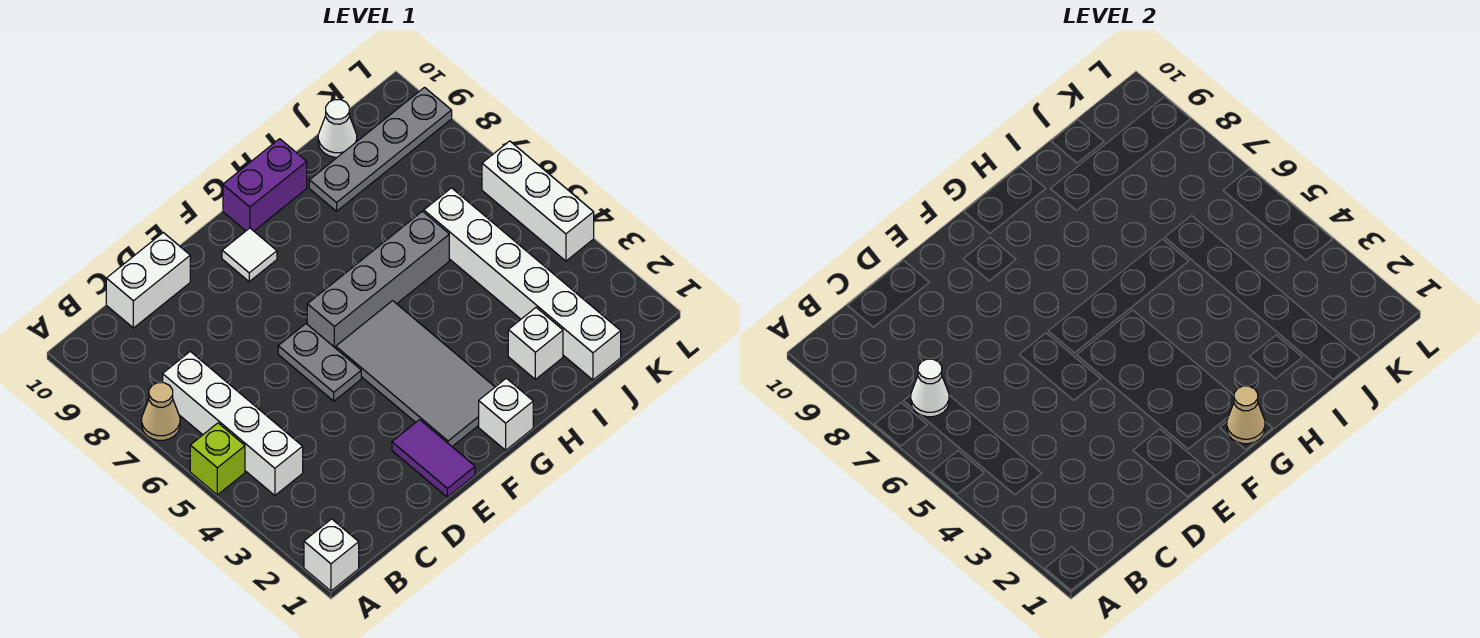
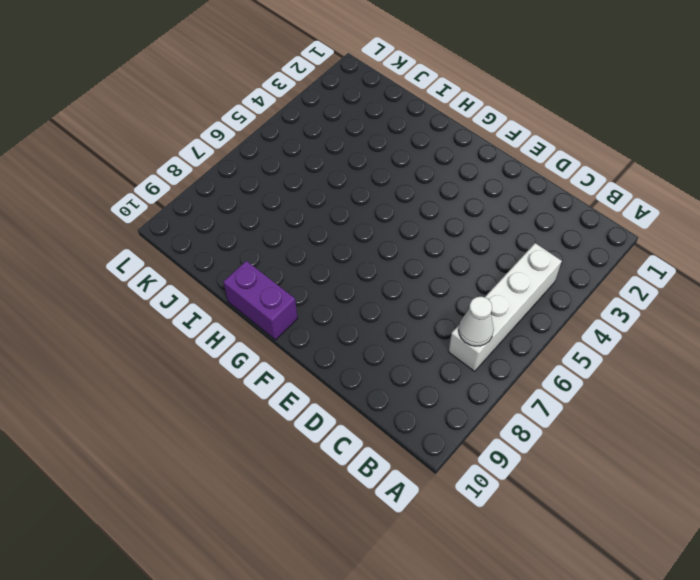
none -> white 1x1 brick [304,519,359,591]
none -> lime 1x1 brick [190,423,245,495]
none -> tan 1x1 cone [142,382,180,440]

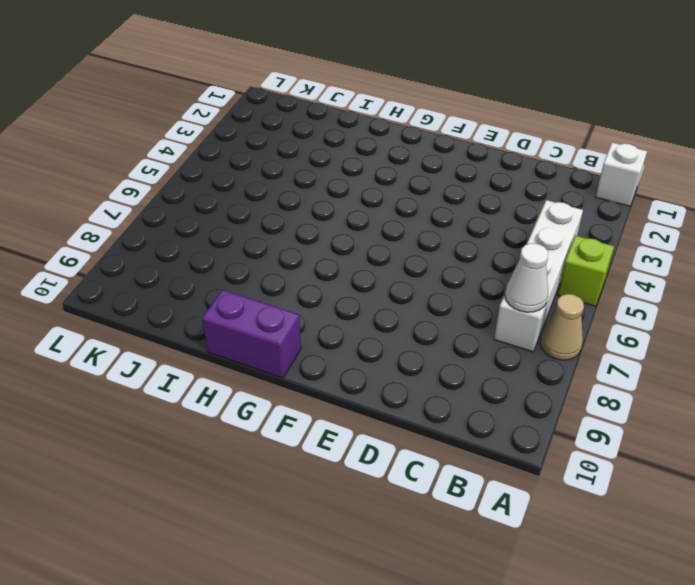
none -> white 1x2 brick [106,233,190,328]
none -> purple 1x2 tile [392,420,475,497]
none -> grey 1x2 plate [278,324,361,401]

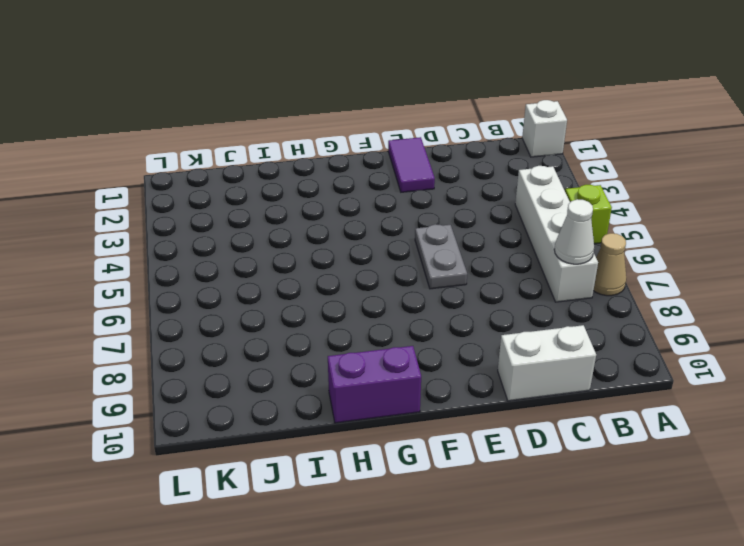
none -> grey 2x4 tile [336,301,495,446]
none -> grey 1x4 brick [307,211,449,348]
none -> white 1x1 tile [222,228,277,282]

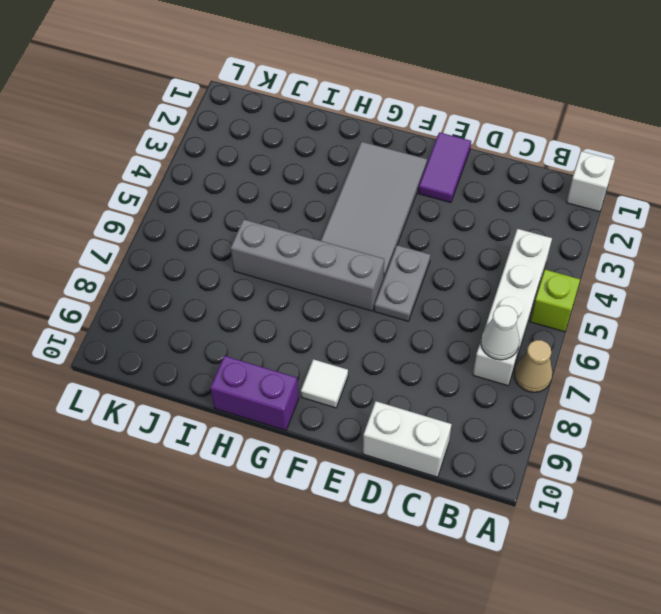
none -> white 1x1 brick [479,378,533,450]
none -> white 1x1 brick [508,308,563,379]
none -> grey 1x4 plate [309,87,452,211]

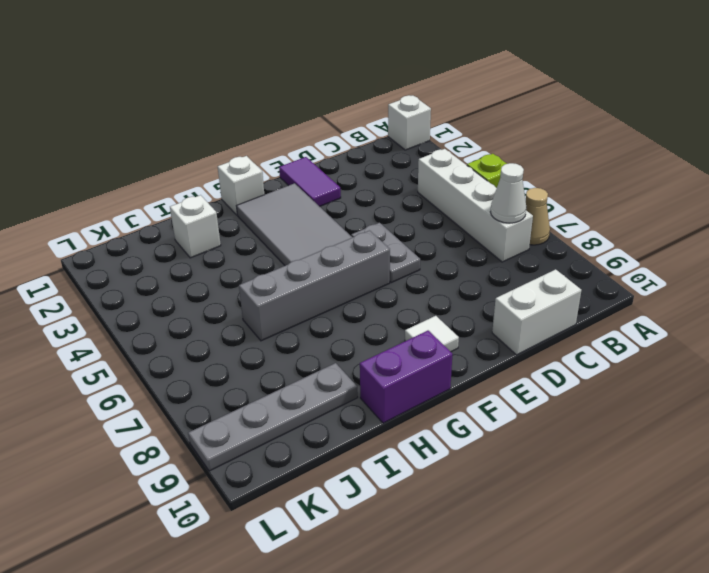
none -> white 1x6 brick [424,188,621,380]
none -> white 1x1 cone [318,100,357,157]
none -> white 1x3 brick [482,141,594,261]

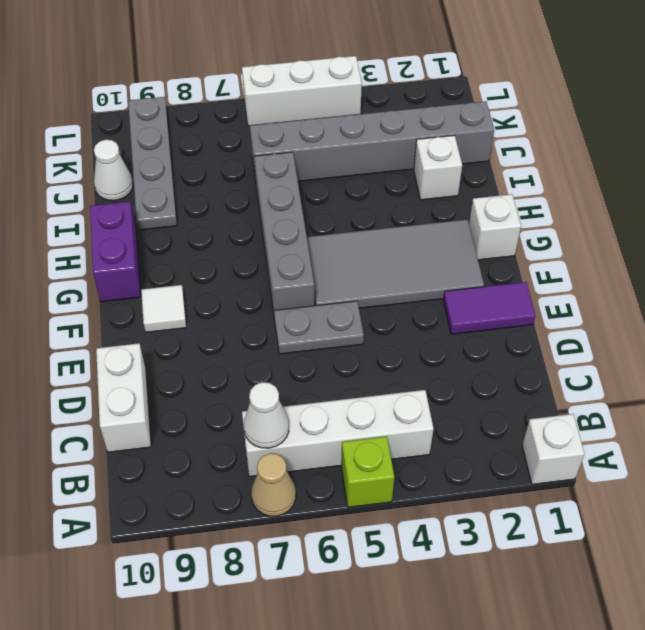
grey 1x6 brick [250,101,494,181] -> white 1x6 brick [424,188,621,380]
none -> tan 1x1 cone [1227,386,1265,444]

